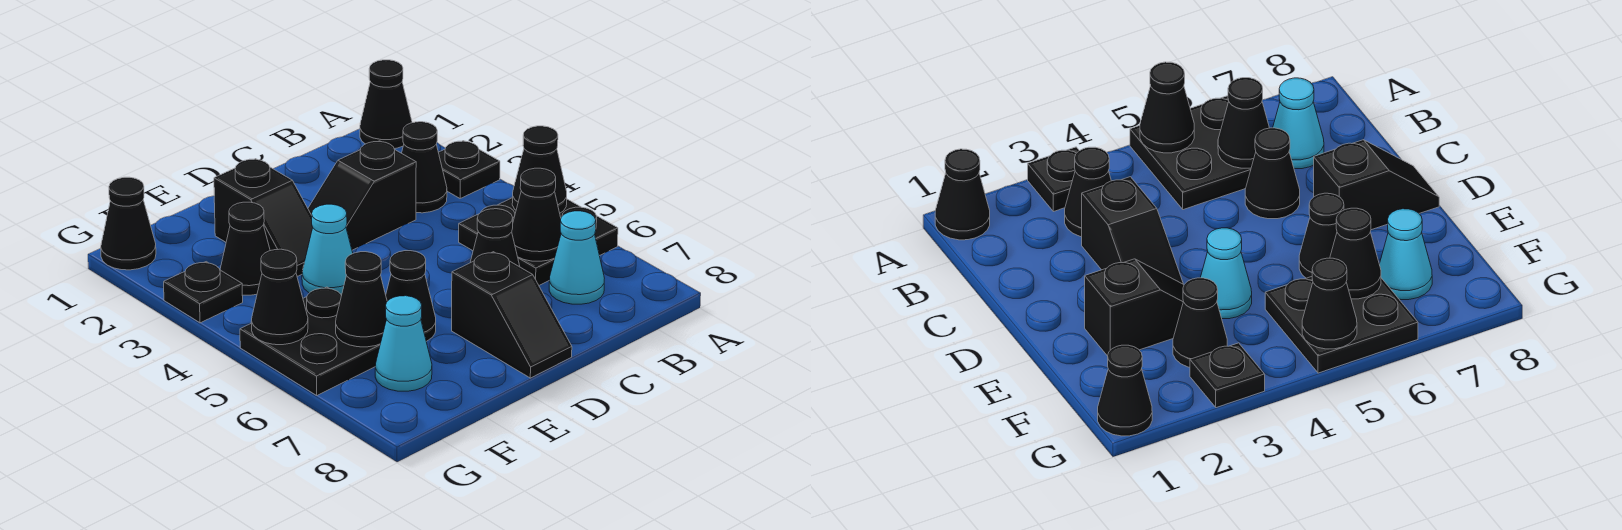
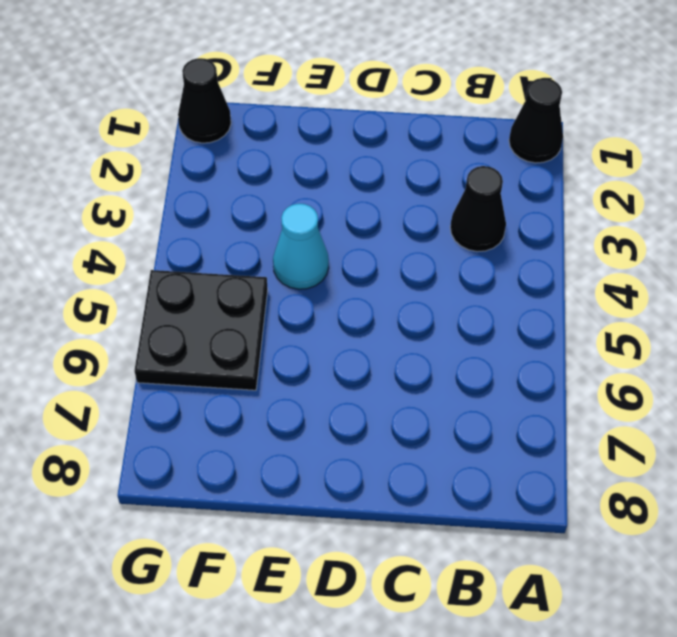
none -> black 1x1 plate [438,141,500,198]
none -> black 2x2 plate [459,198,618,285]
none -> cyan 1x1 cone [549,211,604,304]

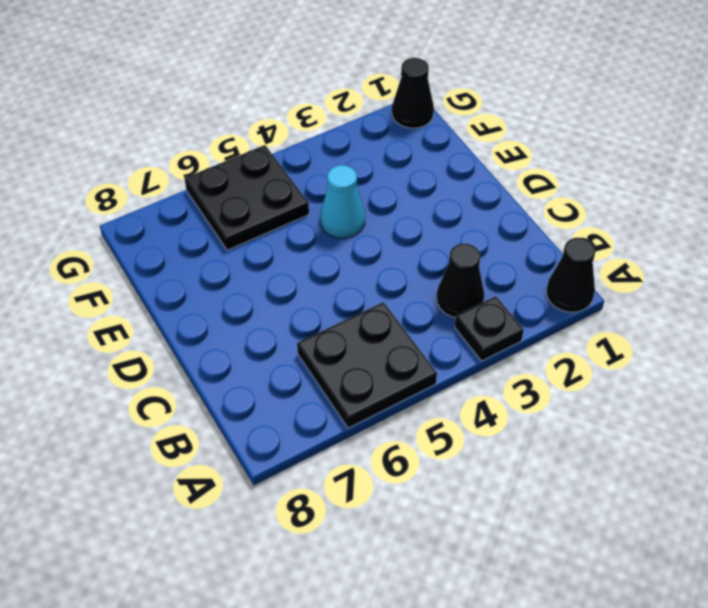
none -> cyan 1x1 cone [549,211,604,304]
none -> black 1x2 slope [308,141,416,250]
none -> black 1x1 cone [470,209,520,267]

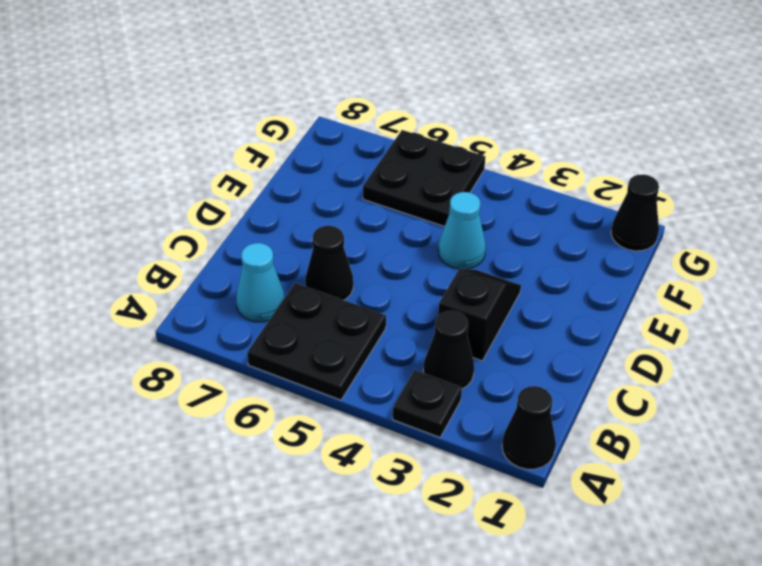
none -> black 1x2 slope [452,252,572,378]
none -> black 1x2 slope [214,159,313,276]
none -> black 1x1 cone [386,251,436,341]

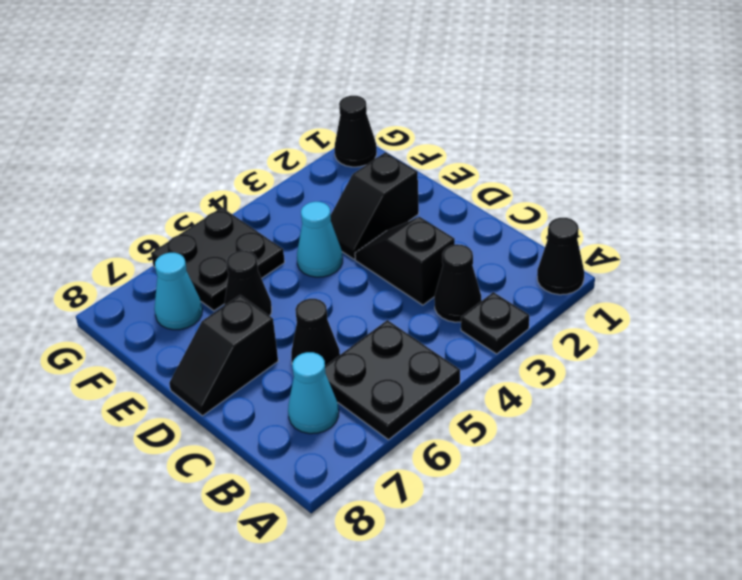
none -> black 1x1 cone [220,202,270,295]
none -> black 1x1 plate [164,262,243,323]
none -> black 1x1 cone [512,126,567,213]

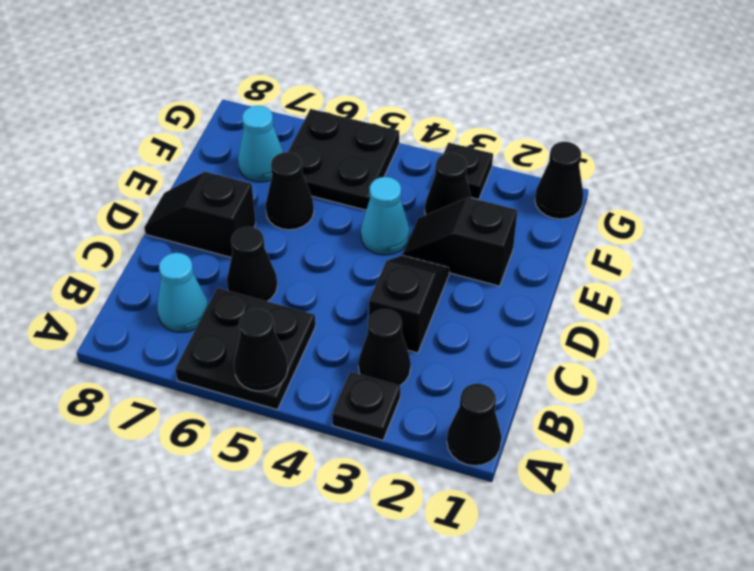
none -> black 1x1 cone [512,168,561,261]
none -> black 1x1 cone [336,252,387,347]
none -> black 1x1 cone [251,249,308,345]

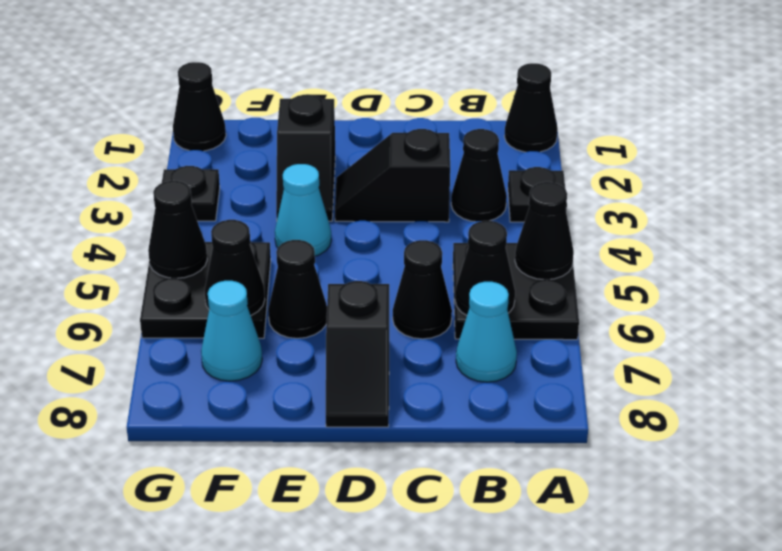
none -> black 1x1 cone [220,202,270,295]

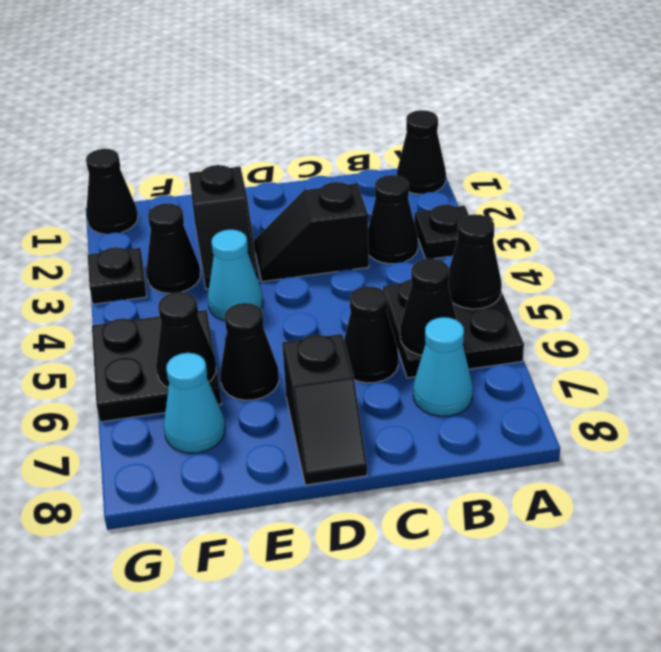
none -> black 1x1 cone [251,249,308,345]

